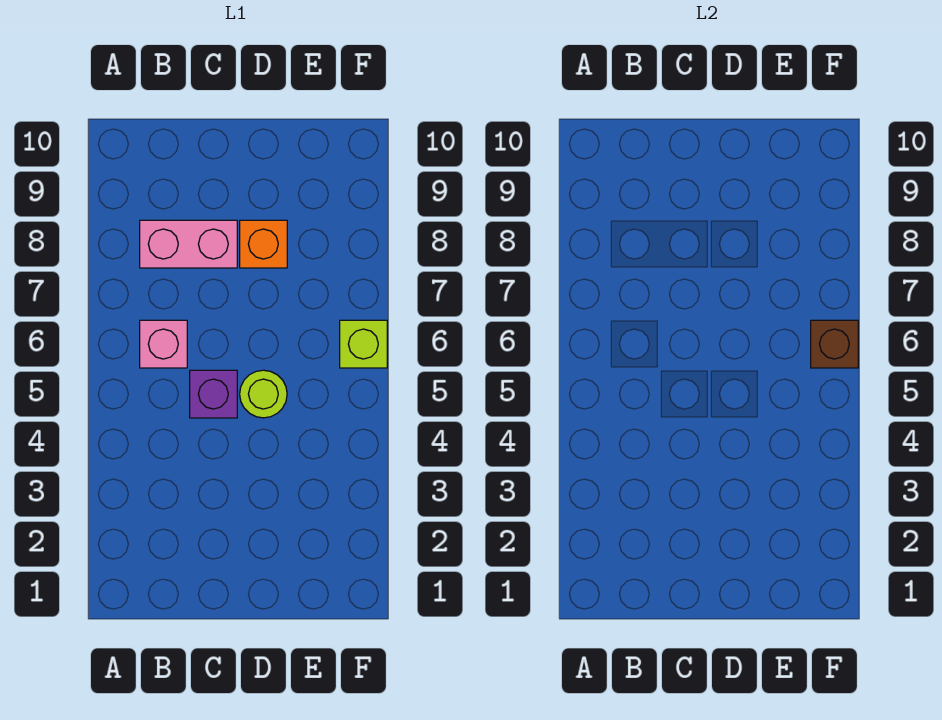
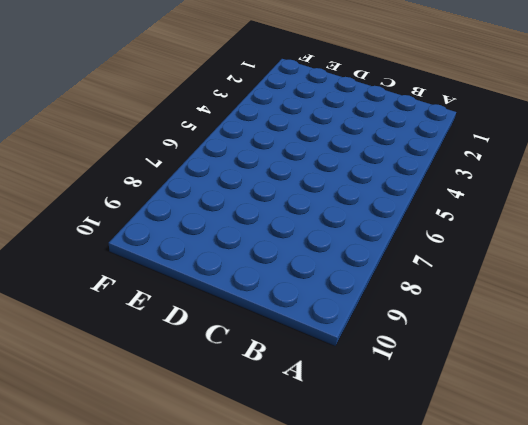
none -> pink 1x1 brick [140,320,187,368]
none -> pink 1x2 brick [140,220,237,268]

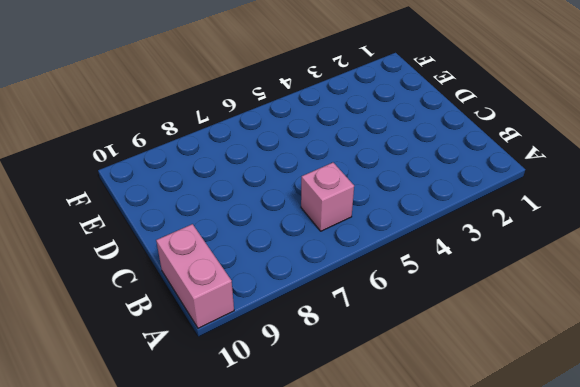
pink 1x2 brick [156,224,234,328] -> pink 1x2 brick moved to [140,220,237,268]
none -> purple 1x1 brick [190,370,237,418]
none -> lime 1x1 round brick [240,370,287,418]

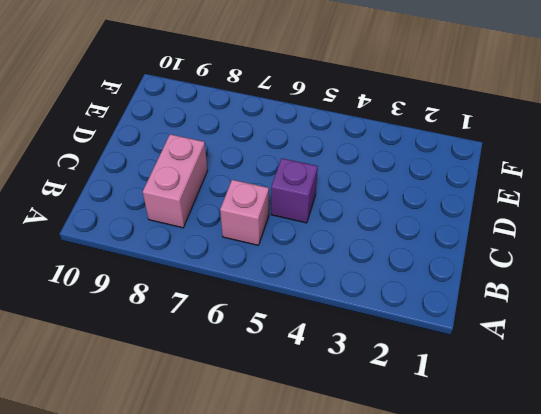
none -> lime 1x1 round brick [240,370,287,418]
none -> orange 1x1 brick [240,220,287,268]

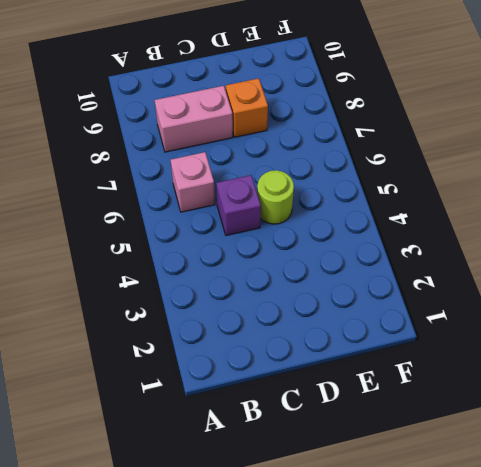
none -> lime 1x1 brick [340,320,387,368]
none -> brown 1x1 brick [811,320,858,368]

